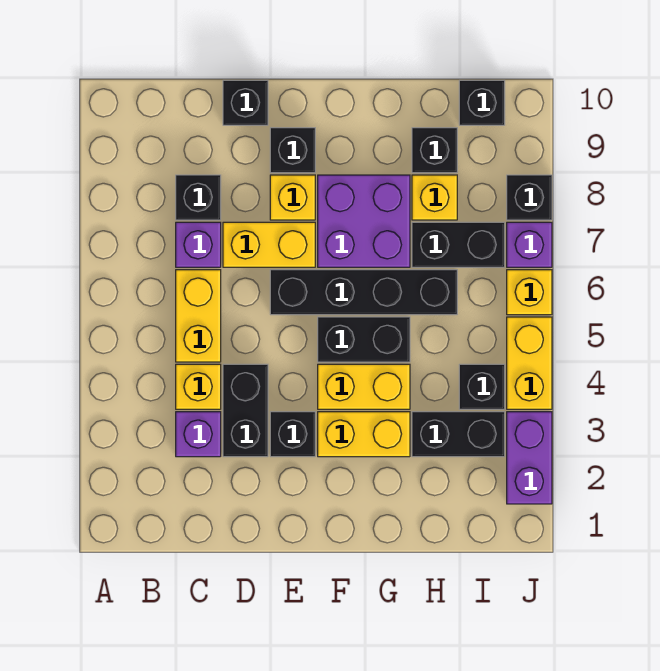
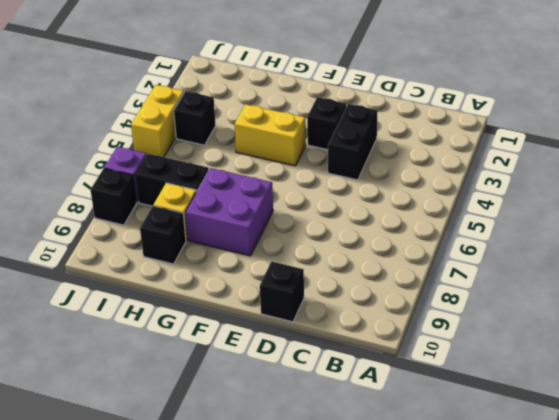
none -> purple 1x1 brick [176,412,221,457]
none -> yellow 1x1 brick [176,364,221,409]
none -> yellow 1x2 brick [176,270,221,362]

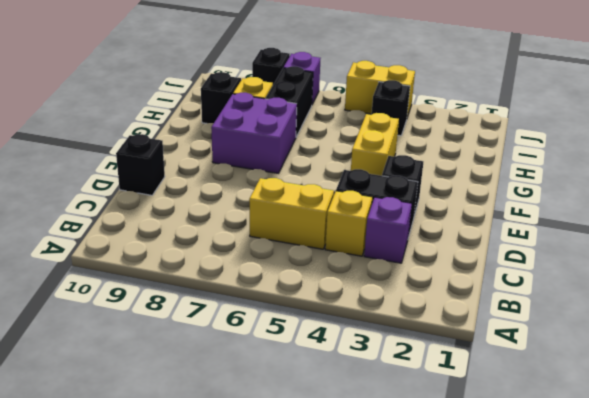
none -> purple 1x1 brick [176,222,221,267]
none -> black 1x1 brick [176,175,221,220]
none -> yellow 1x2 brick [223,222,315,267]

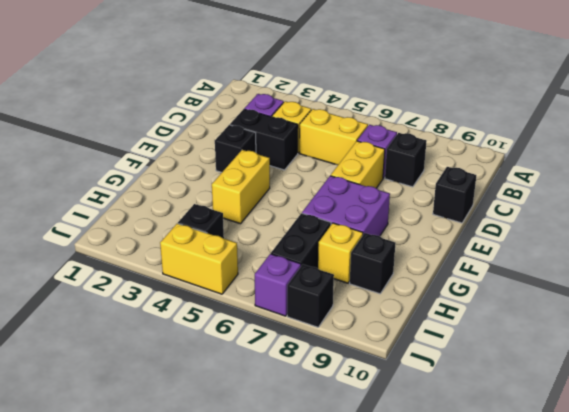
none -> black 1x4 brick [270,270,457,315]
none -> yellow 1x1 brick [270,175,315,220]
none -> black 1x1 brick [270,128,315,173]

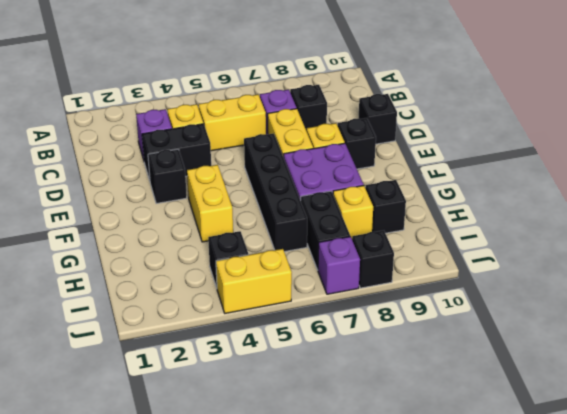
none -> yellow 1x2 brick [318,412,410,457]
none -> black 1x2 brick [318,317,410,362]
none -> black 1x2 brick [412,412,505,457]

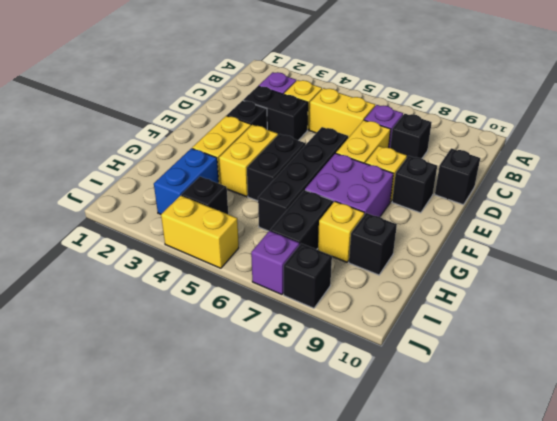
blue 1x2 brick [154,148,219,214] -> black 1x2 brick [412,412,505,457]
none -> black 1x1 brick [459,80,505,125]
none -> purple 1x2 brick [507,412,552,504]
none -> yellow 1x1 brick [507,270,552,315]

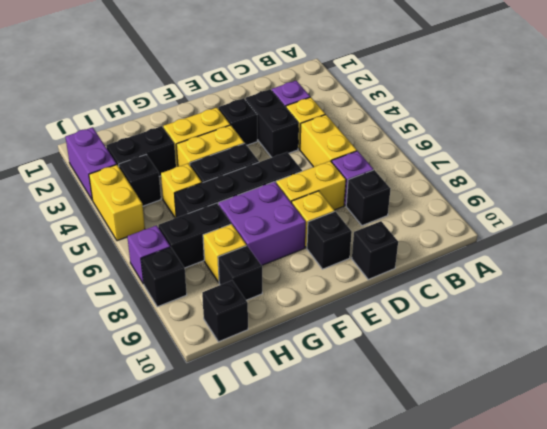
yellow 1x1 brick [161,163,202,218] -> yellow 1x1 brick moved to [507,270,552,315]

